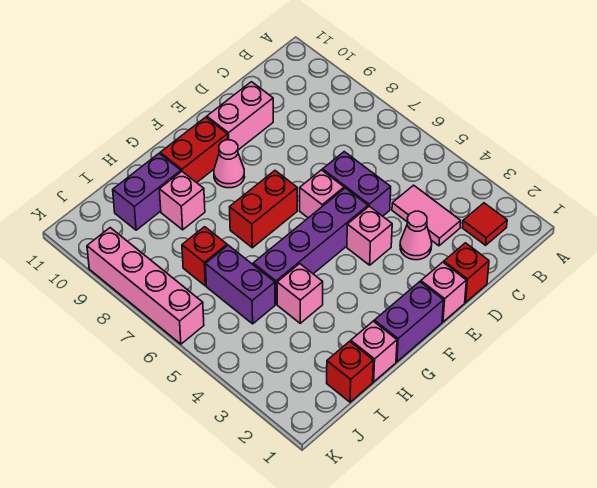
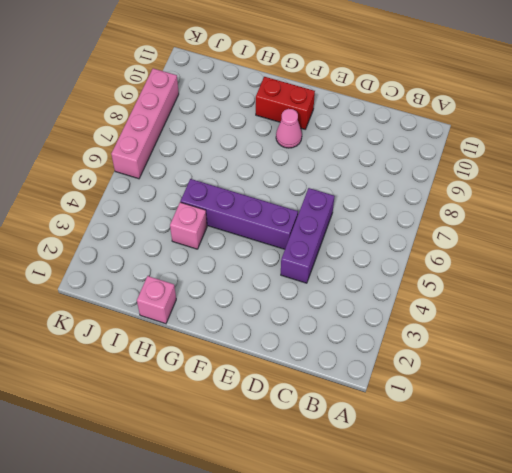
purple 1x3 brick [281,188,335,283] -> purple 1x2 brick [323,152,391,216]
none -> red 1x1 tile [462,203,507,245]
none -> pink 1x2 tile [392,185,461,246]
none -> red 1x1 brick [444,243,489,302]

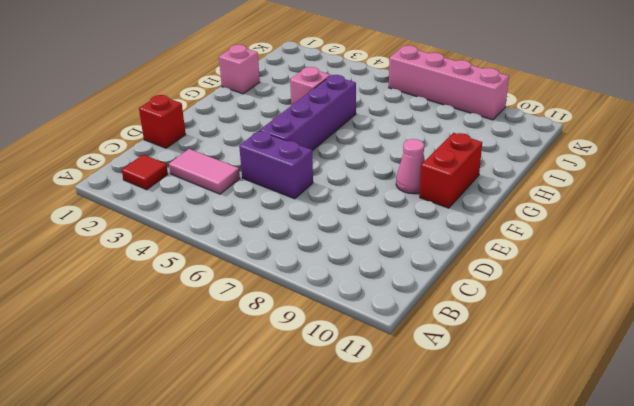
none -> pink 1x1 cone [400,211,432,260]
none -> pink 1x2 brick [207,82,273,150]
none -> pink 1x1 brick [421,262,466,322]

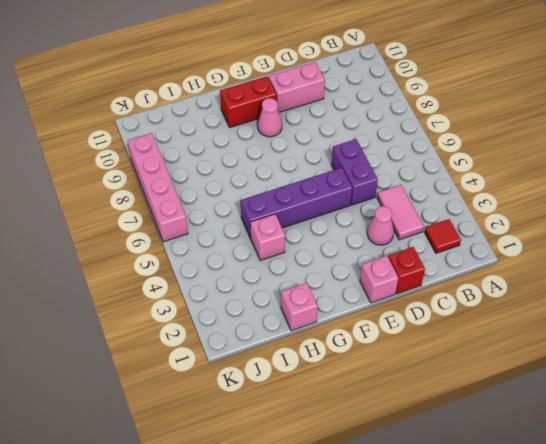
none -> pink 1x1 brick [347,206,392,265]
none -> pink 1x1 brick [300,170,344,218]
none -> purple 1x2 brick [374,282,444,362]

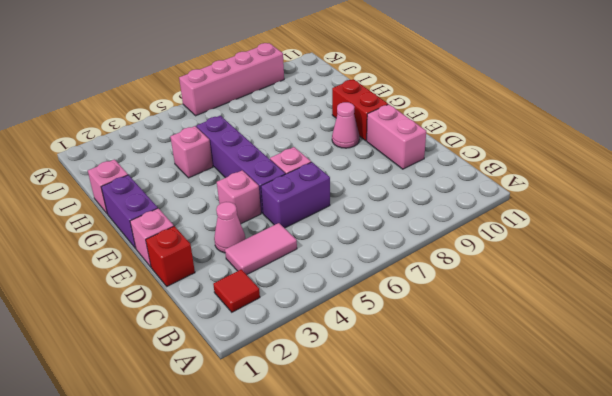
none -> red 1x2 brick [230,171,297,248]
none -> pink 1x1 brick [159,171,205,230]
none -> purple 1x2 brick [113,154,181,230]

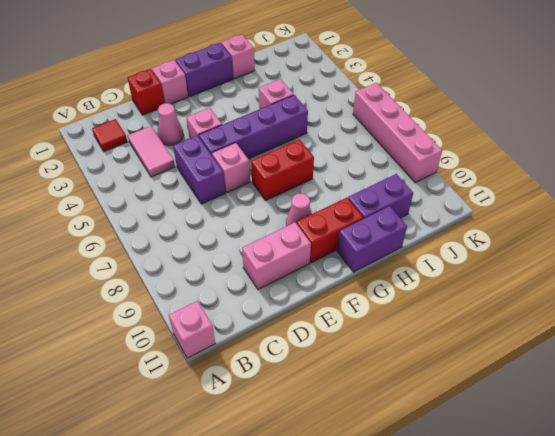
pink 1x1 brick [169,301,215,358] -> pink 1x1 brick moved to [159,171,205,230]
purple 1x2 brick [337,206,407,272] -> purple 1x2 brick turned to [206,245,275,324]
none -> red 1x1 brick [327,341,373,402]
none -> red 1x1 brick [182,227,227,286]

